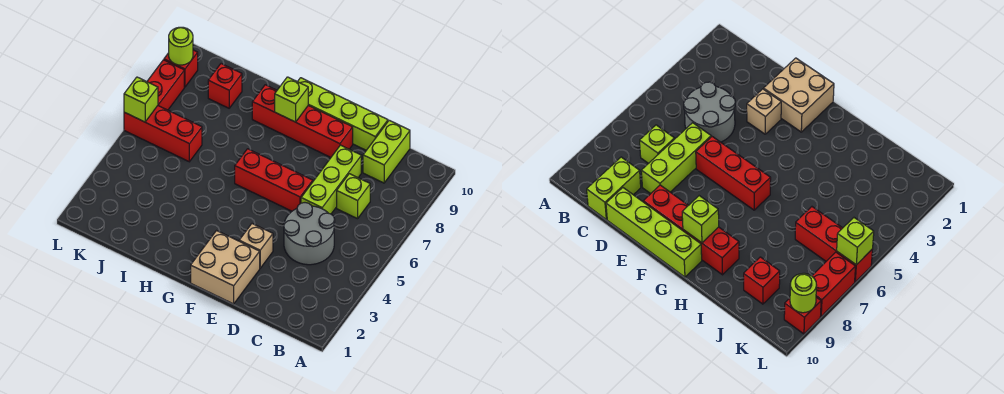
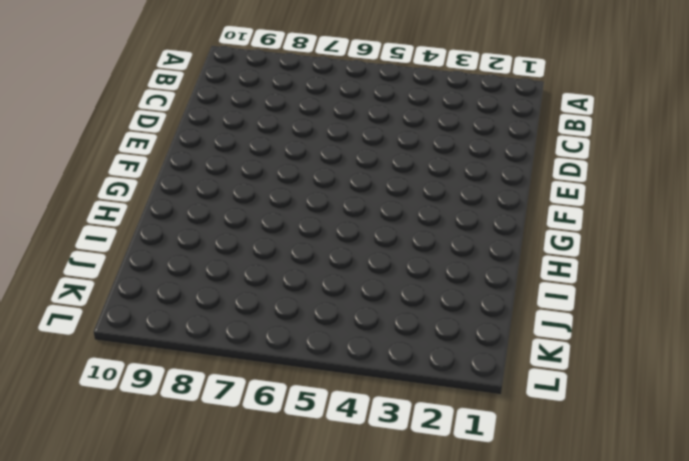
none -> grey 2x2 round brick [284,203,335,265]
none -> lime 1x1 brick [337,174,370,219]
none -> lime 1x2 brick [363,120,410,183]

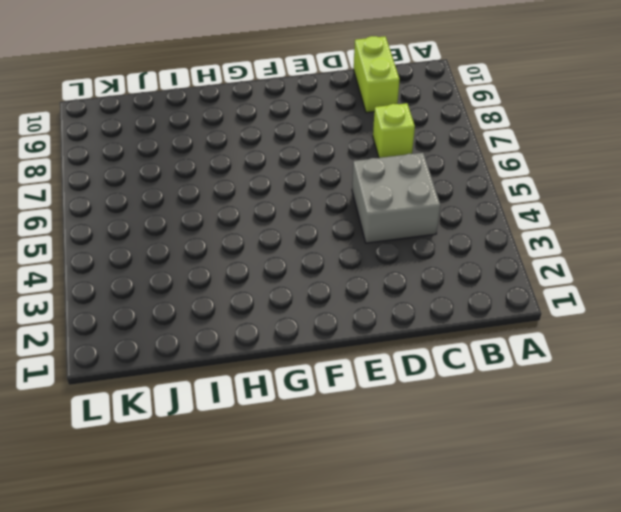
grey 2x2 brick [352,153,440,243] -> grey 2x2 round brick [284,203,335,265]
none -> lime 1x3 brick [301,145,361,214]
none -> lime 1x4 brick [298,78,388,150]
none -> tan 2x2 brick [191,231,260,304]

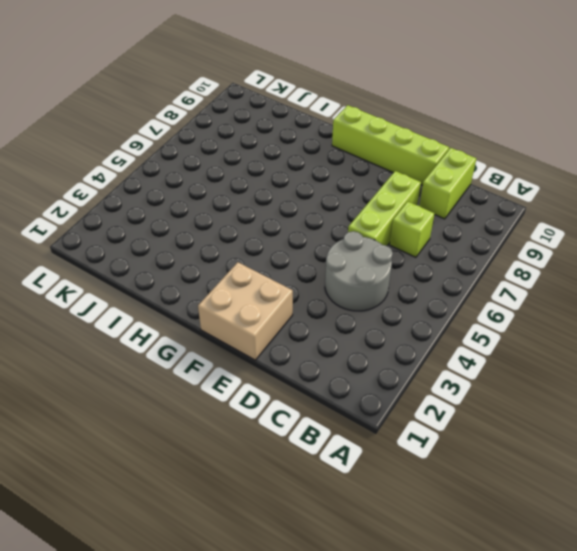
none -> tan 1x1 brick [239,224,273,268]
none -> red 1x3 brick [235,149,313,211]
none -> red 1x4 brick [252,85,353,157]

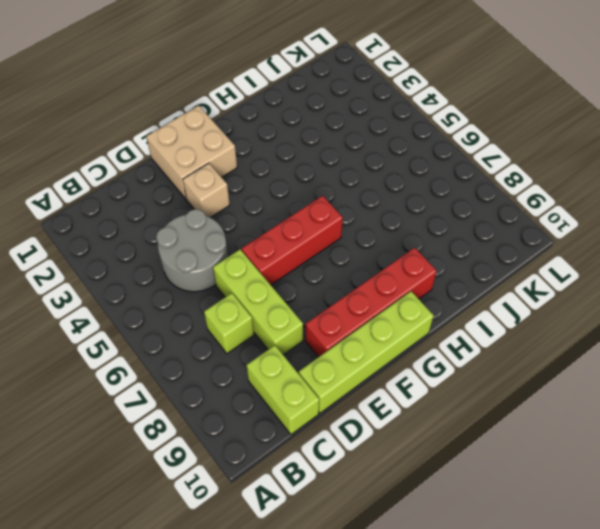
none -> red 1x3 brick [124,106,202,162]
none -> red 1x1 brick [208,64,242,108]
none -> red 1x2 brick [147,60,184,110]

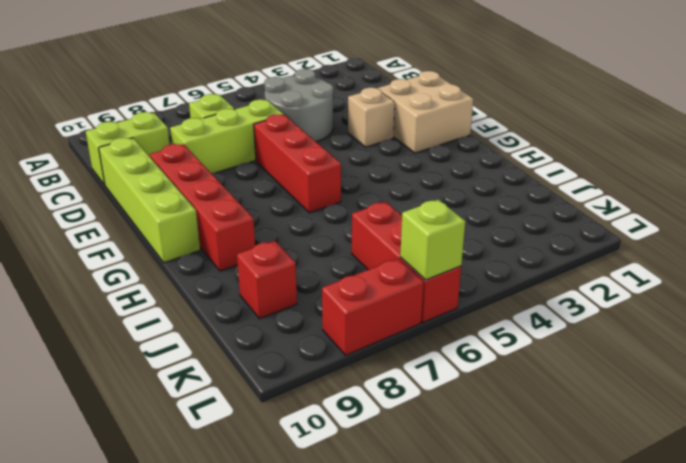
none -> red 1x1 brick [164,50,198,87]
none -> lime 1x1 brick [275,77,308,122]
none -> lime 1x1 round brick [169,27,193,65]

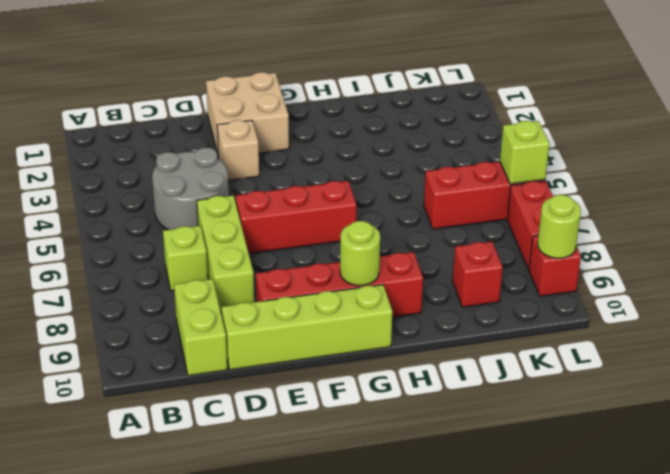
lime 1x1 round brick [340,221,380,286] -> lime 1x1 brick [275,77,308,122]

